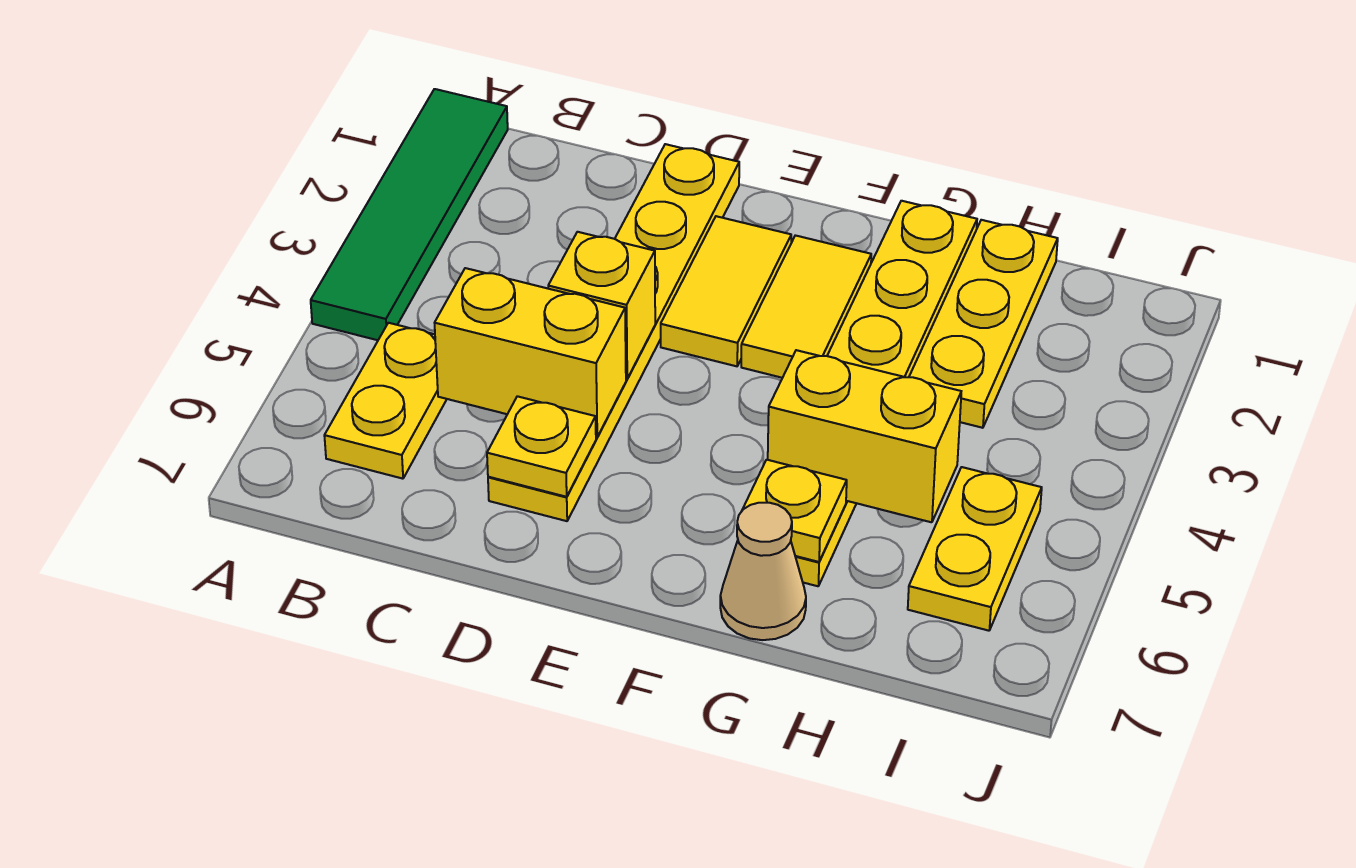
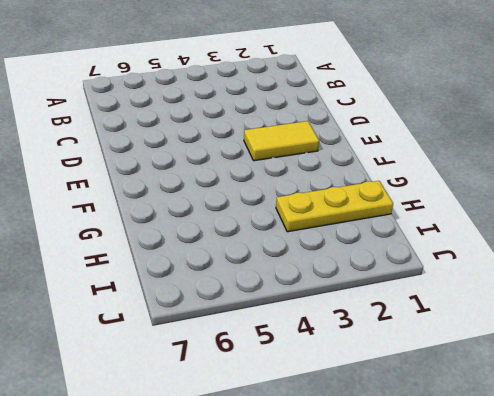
none -> green 1x4 tile [311,89,508,340]
none -> yellow 1x2 plate [324,323,447,479]
none -> yellow 1x6 plate [488,144,739,521]

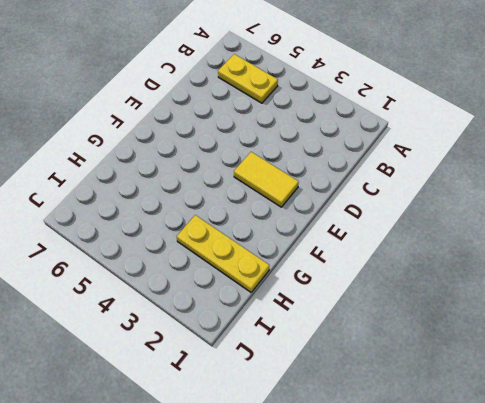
none -> green 1x4 tile [311,89,508,340]
none -> yellow 1x6 plate [488,144,739,521]
none -> yellow 1x2 tile [741,235,871,378]

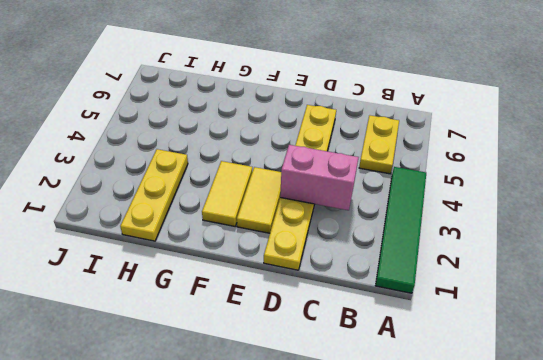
pink 1x2 brick [280,145,359,210] -> none
none -> yellow 1x6 plate [795,201,977,586]
none -> tan 1x1 cone [720,503,806,640]
none -> yellow 1x2 plate [908,467,1042,631]

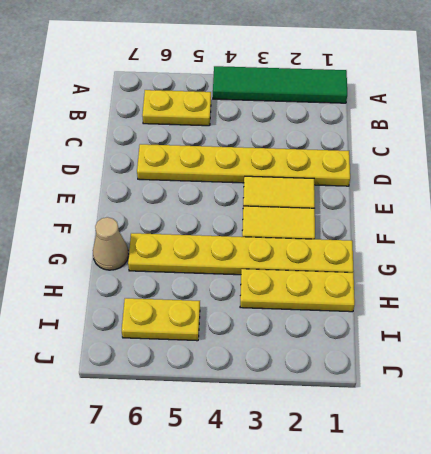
none -> yellow 1x2 brick [435,268,626,437]
none -> yellow 1x1 brick [548,232,655,379]
none -> yellow 1x1 plate [487,396,596,497]

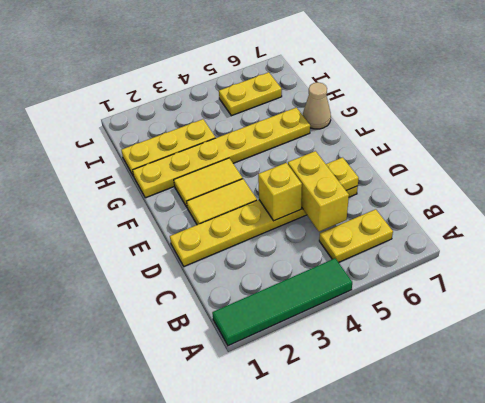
none -> yellow 1x2 brick [768,350,961,522]
none -> yellow 1x1 plate [742,460,847,562]

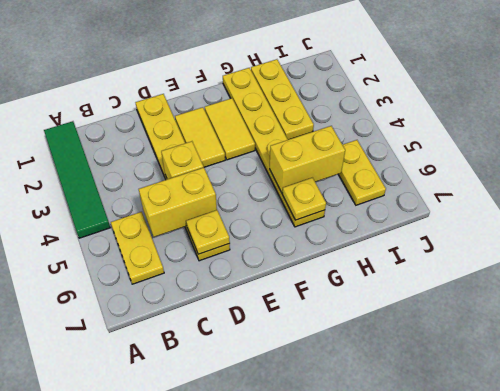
none -> tan 1x1 cone [720,503,806,640]

